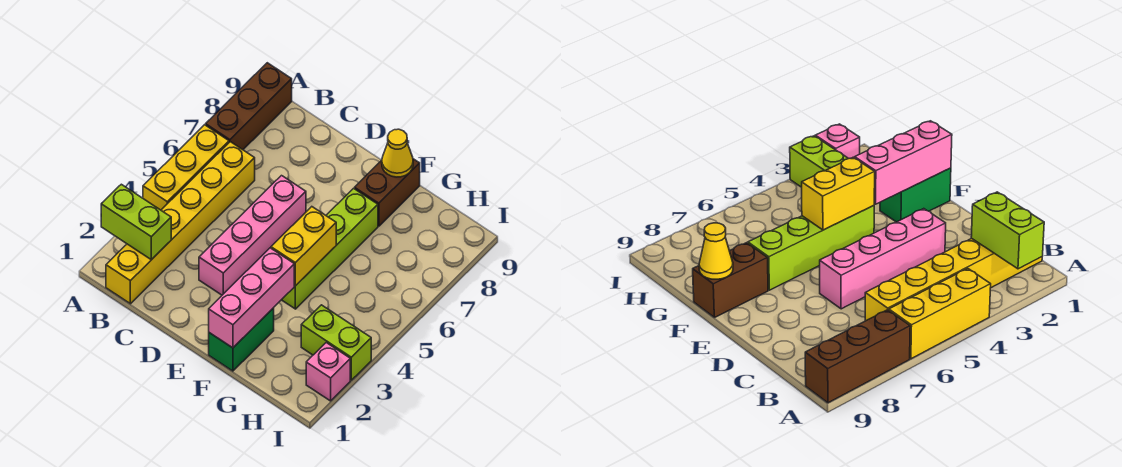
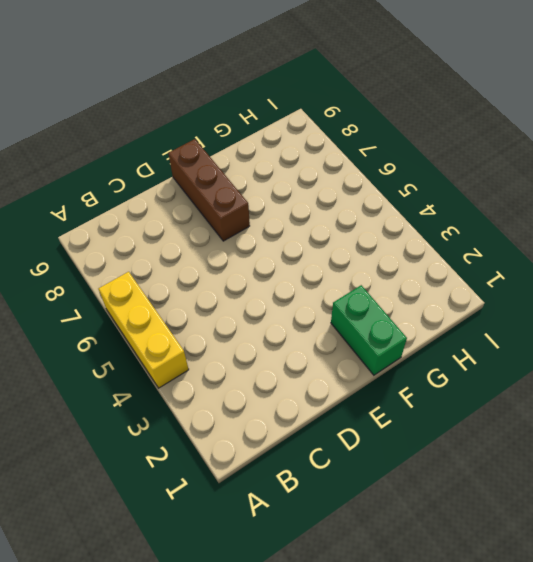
brown 1x3 brick [168,139,250,241] -> brown 1x3 brick moved to [206,63,292,150]
none -> yellow 1x6 brick [106,142,255,304]
none -> pink 1x4 brick [199,176,306,295]
none -> lime 1x4 brick [282,188,378,309]

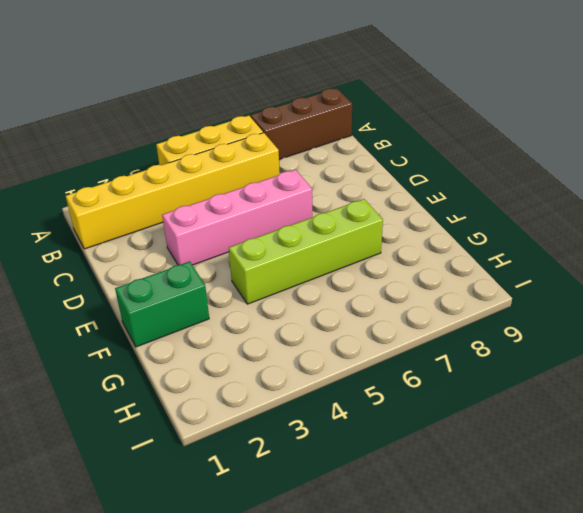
none -> brown 1x2 brick [355,159,420,226]
none -> lime 1x2 brick [301,305,371,380]
none -> pink 1x1 brick [306,343,350,401]

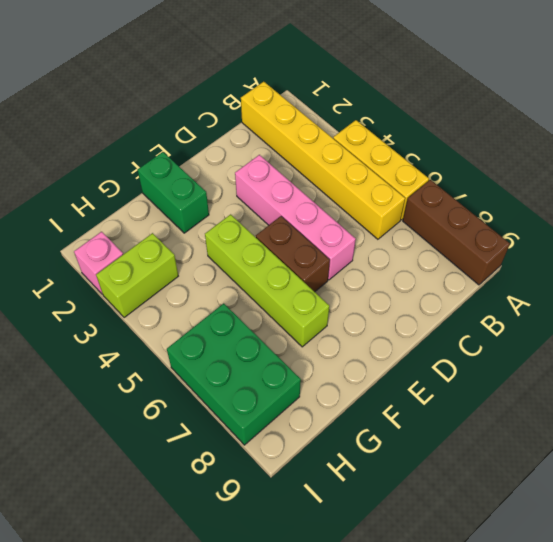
brown 1x2 brick [256,216,330,292] -> brown 1x2 brick moved to [355,159,420,226]
green 2x3 brick [167,303,301,445] -> none
none -> lime 1x2 brick [101,184,171,260]
none -> pink 1x3 brick [209,248,294,348]
none -> yellow 1x2 brick [271,207,336,286]

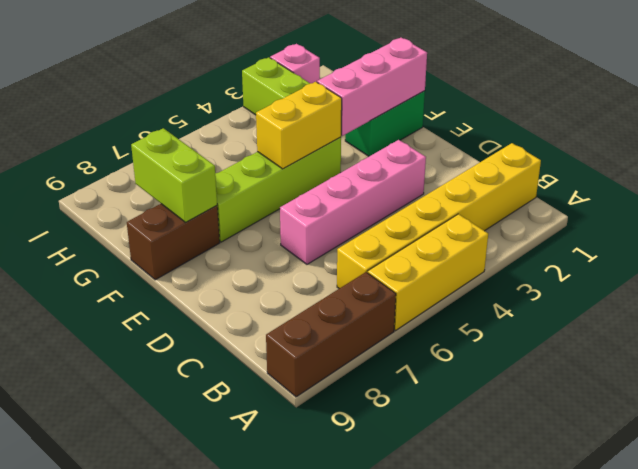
lime 1x2 brick [131,128,217,222] -> lime 1x2 brick moved to [101,184,171,260]
none -> yellow 1x1 cone [382,129,413,177]

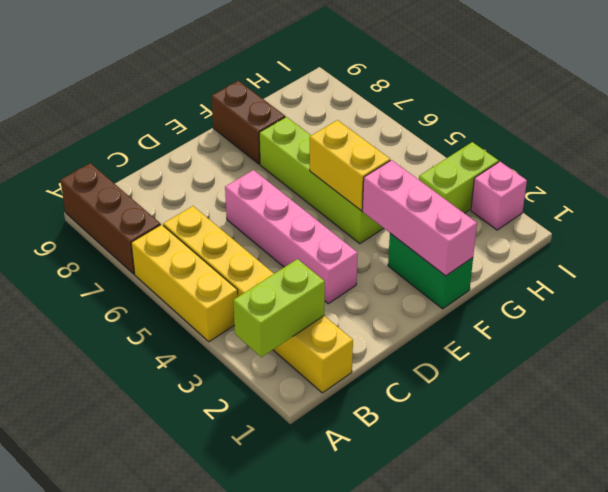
none -> yellow 1x1 cone [382,129,413,177]

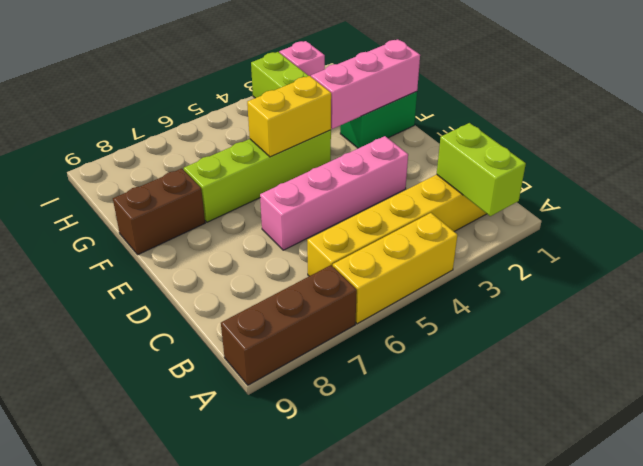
none -> yellow 1x1 cone [382,129,413,177]

